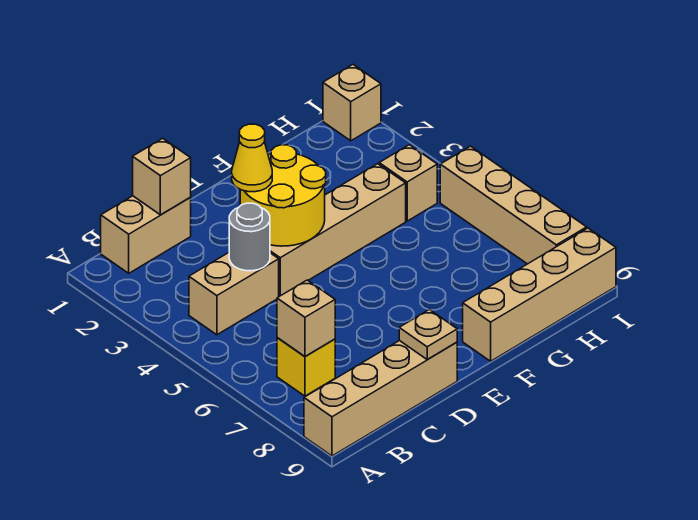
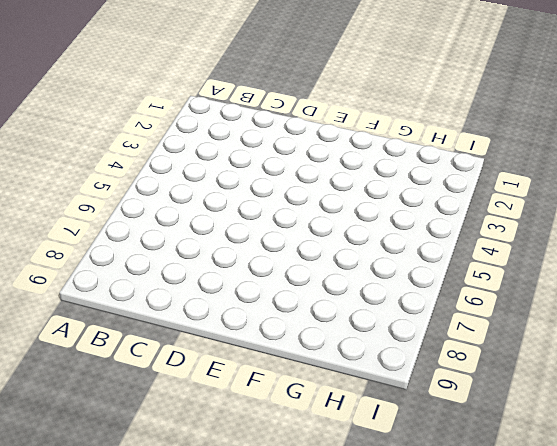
none -> tan 1x4 brick [304,340,457,456]
none -> tan 1x2 brick [101,196,191,273]
none -> tan 1x2 brick [189,253,279,335]

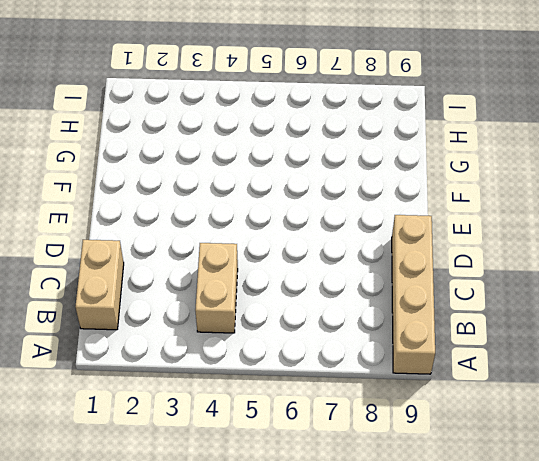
none -> yellow 1x1 brick [277,338,335,396]
none -> tan 1x4 brick [270,164,406,296]
none -> tan 1x4 brick [463,228,616,361]

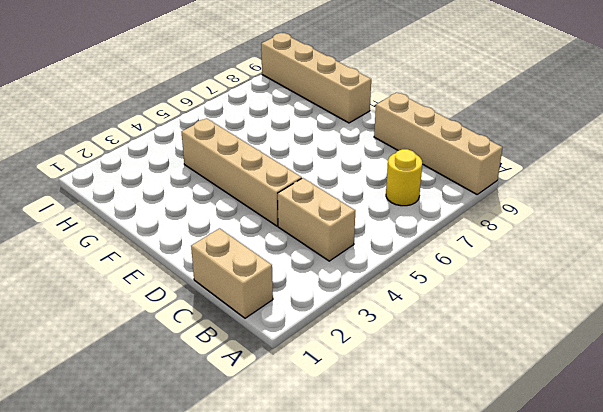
yellow 1x1 round brick [386,149,422,206] -> yellow 1x1 brick [277,338,335,396]
none -> tan 1x1 brick [379,145,437,221]
none -> tan 1x1 brick [323,65,381,141]
none -> tan 1x4 brick [440,146,587,264]

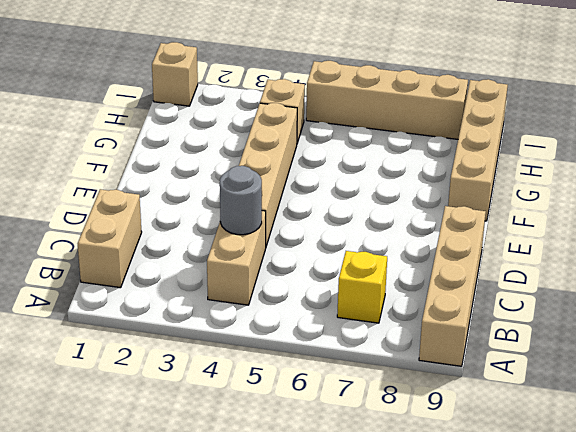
none -> tan 1x1 brick [277,280,335,357]
none -> tan 1x1 brick [133,138,191,215]
none -> yellow 2x2 round brick [240,145,326,246]

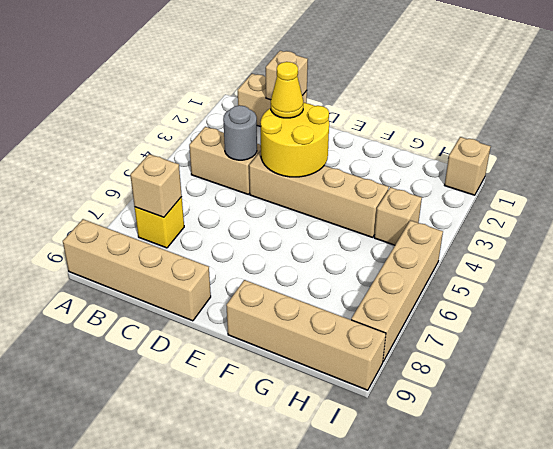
none -> tan 1x1 plate [399,310,457,360]

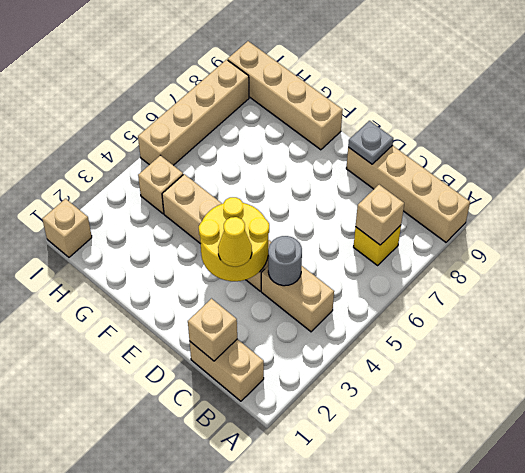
grey 1x1 plate [348,121,393,164] -> tan 1x1 plate [399,310,457,360]

